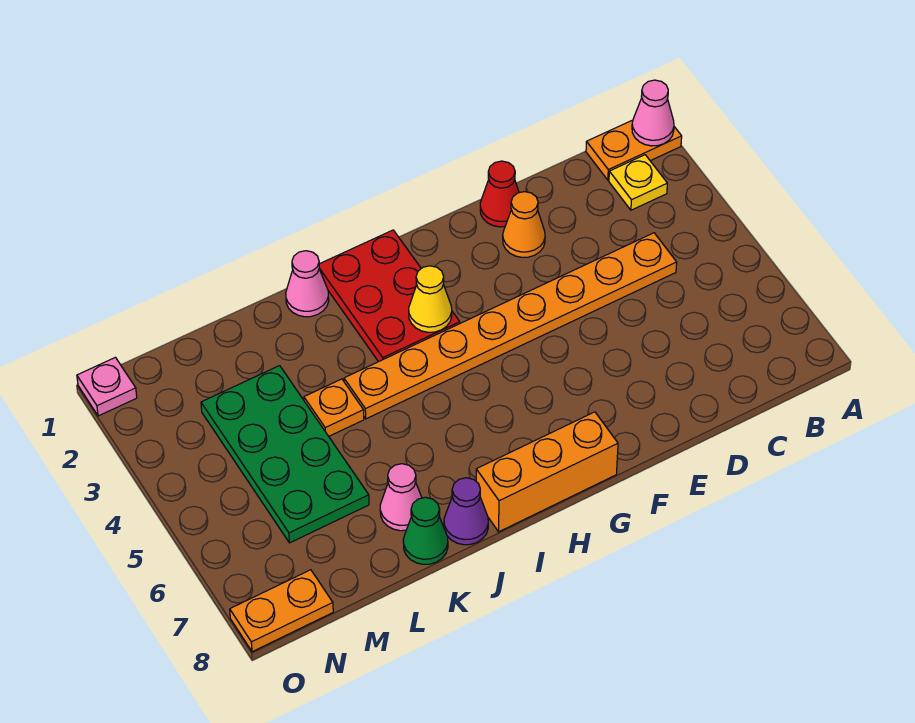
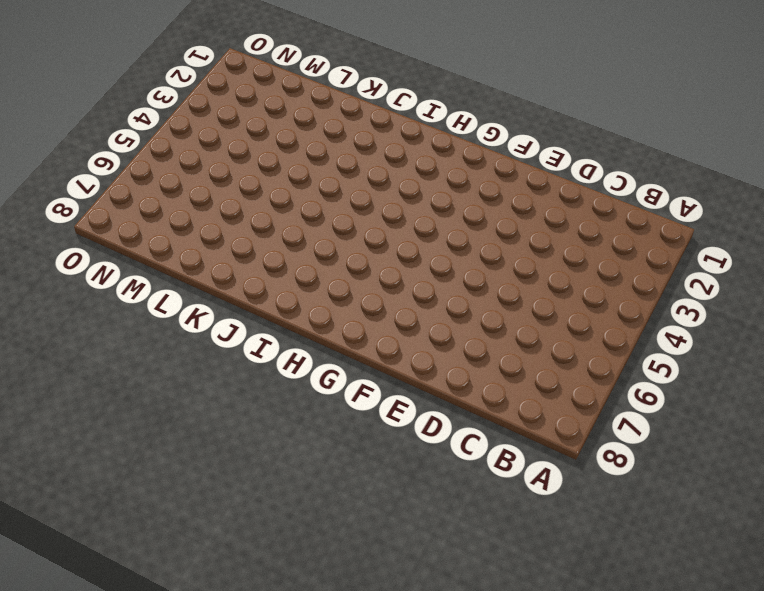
none -> orange 1x2 plate [586,120,682,180]
none -> yellow 1x1 plate [609,155,667,210]
none -> orange 1x8 plate [344,233,677,419]

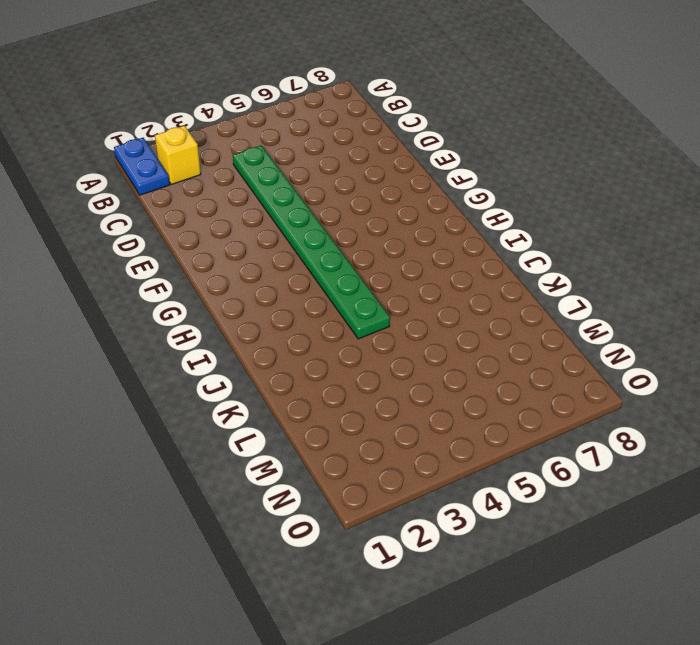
blue 1x2 plate [114,138,170,195] -> orange 1x2 plate [586,120,682,180]
yellow 1x1 brick [155,126,201,184] -> yellow 1x1 plate [609,155,667,210]
green 1x8 plate [233,145,390,339] -> orange 1x8 plate [344,233,677,419]
none -> red 1x1 cone [480,161,519,227]
none -> orange 1x1 cone [503,192,545,257]
none -> orange 1x3 brick [476,412,618,532]

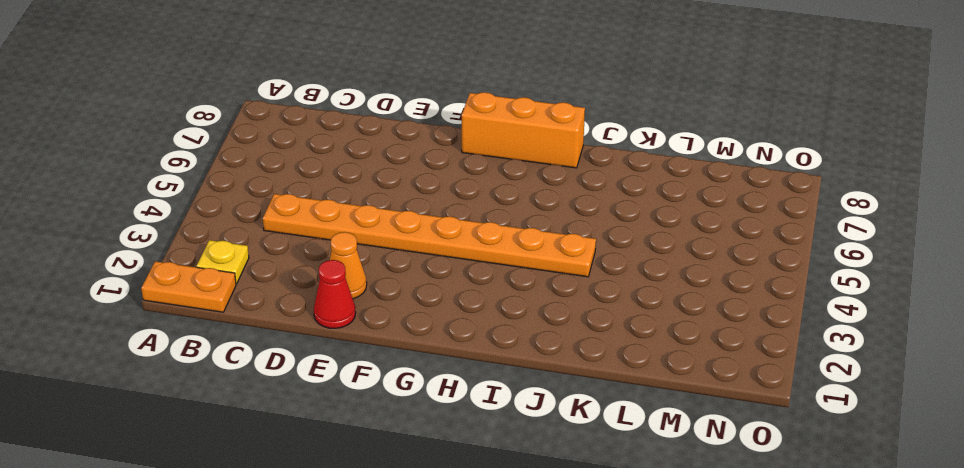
none -> red 2x3 plate [319,230,460,362]
none -> pink 1x1 cone [286,251,329,317]
none -> purple 1x1 cone [444,478,488,545]

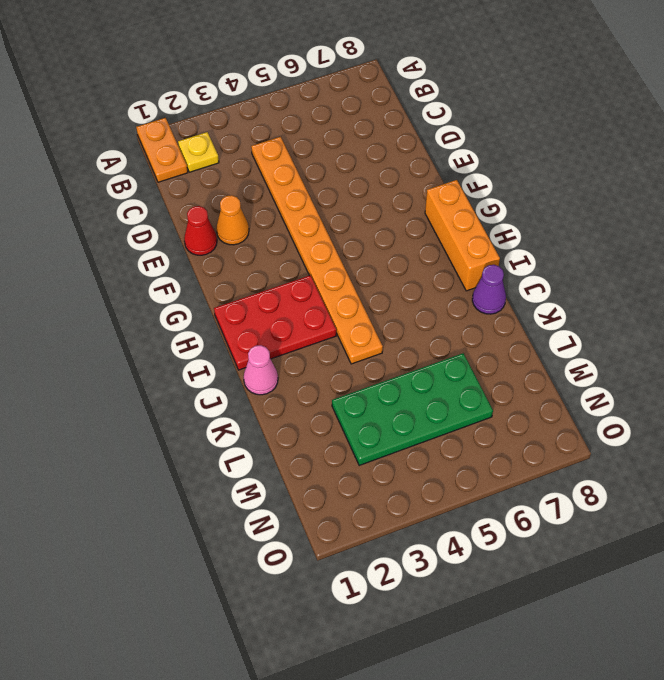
none -> orange 1x1 plate [304,379,364,436]
none -> pink 1x1 cone [380,464,422,531]
none -> green 1x1 cone [403,497,448,564]

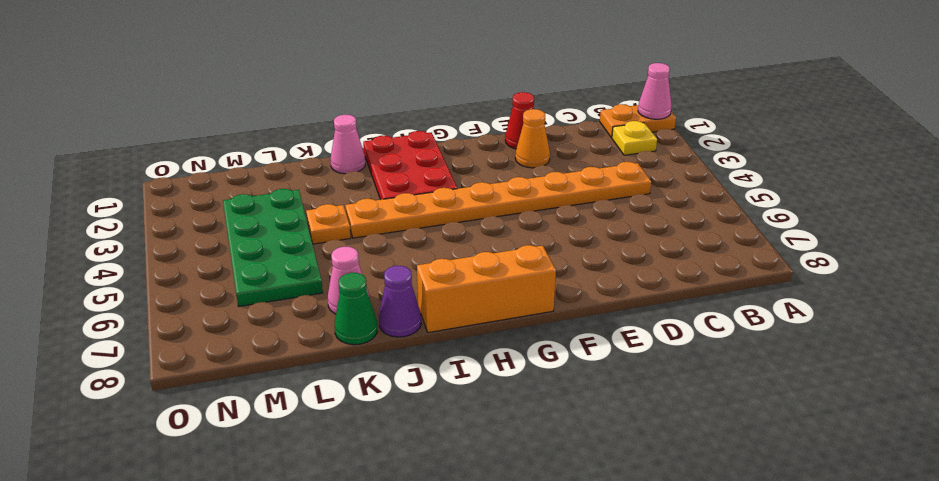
none -> orange 1x2 plate [230,570,333,652]
none -> pink 1x1 plate [77,357,137,416]
none -> yellow 1x1 cone [409,266,452,332]

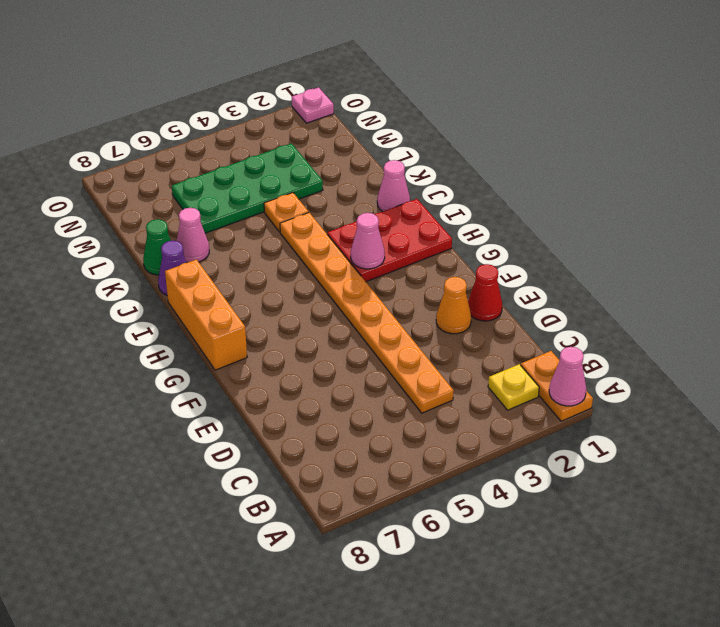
pink 1x1 cone [351,213,385,269] -> yellow 1x1 cone [409,266,452,332]
none -> orange 1x2 plate [230,570,333,652]

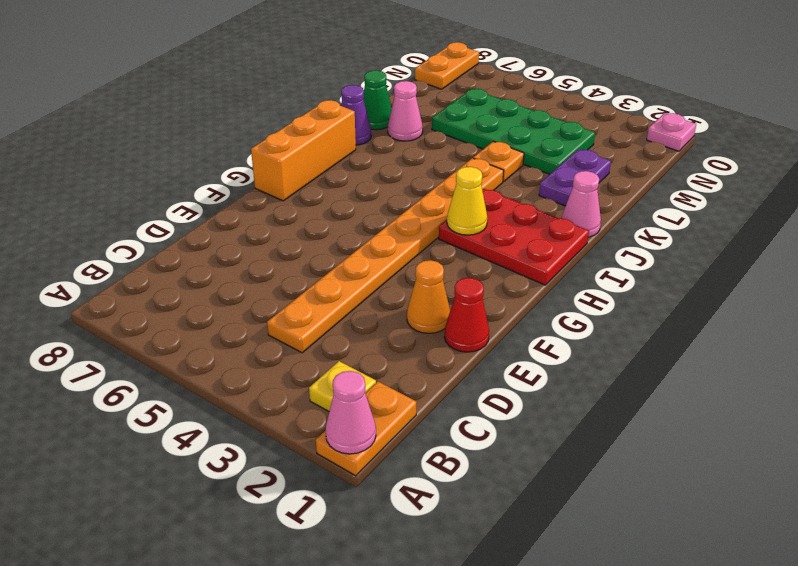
purple 1x2 plate [539,149,611,206] -> none

